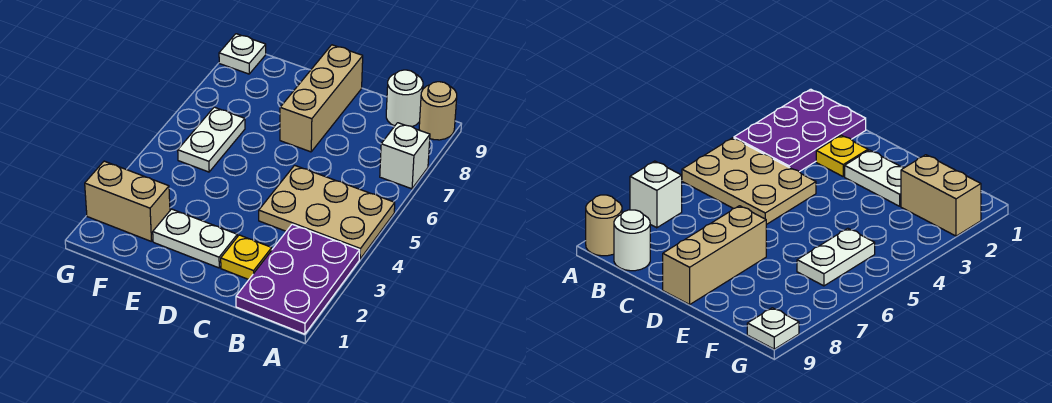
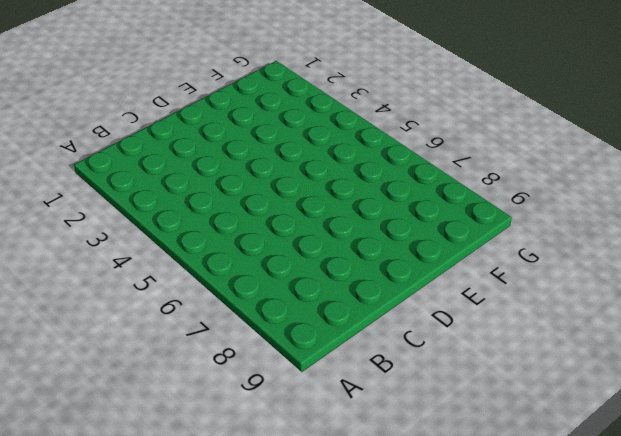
none -> purple 2x3 plate [236,224,360,334]
none -> tan 2x3 plate [259,165,395,259]

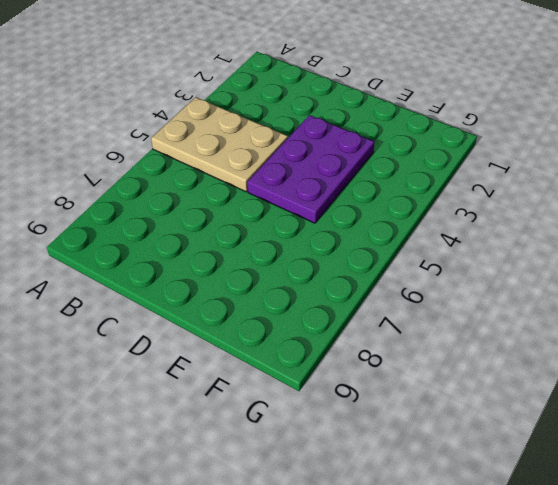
purple 2x3 plate [247,115,375,223] -> purple 2x3 plate moved to [236,224,360,334]
none -> white 1x1 brick [380,123,430,189]
none -> tan 1x1 round brick [419,82,457,140]

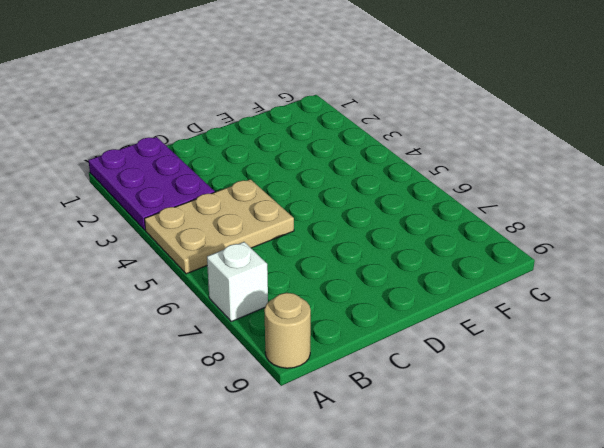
none -> white 1x1 round brick [386,70,423,127]
none -> yellow 1x1 plate [221,235,272,280]

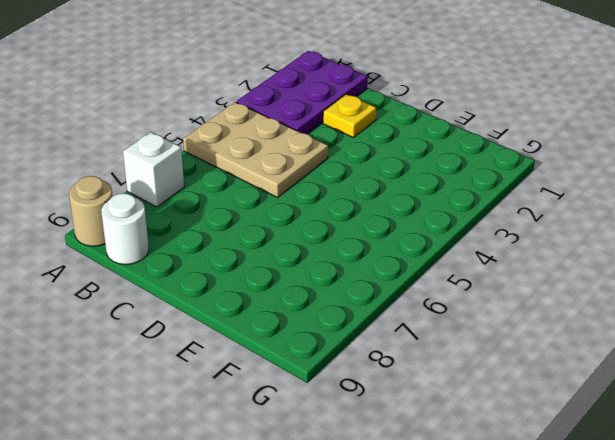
none -> white 1x2 plate [153,209,237,268]
none -> tan 1x3 brick [280,45,363,152]

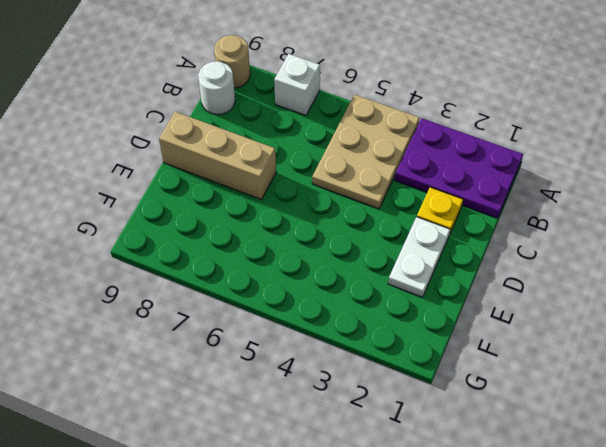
none -> tan 1x2 brick [85,161,170,242]
none -> white 1x2 plate [178,107,245,172]

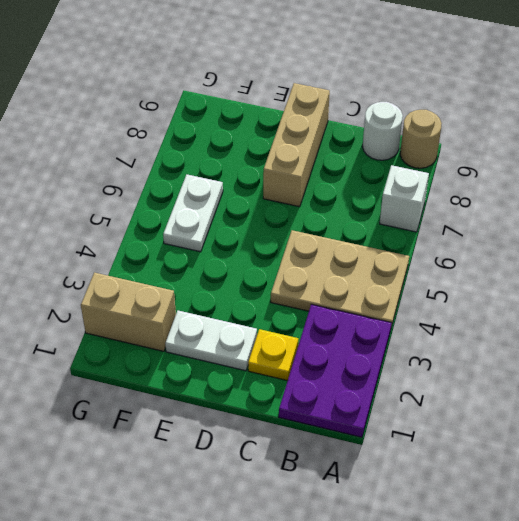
none -> white 1x1 plate [219,34,266,74]

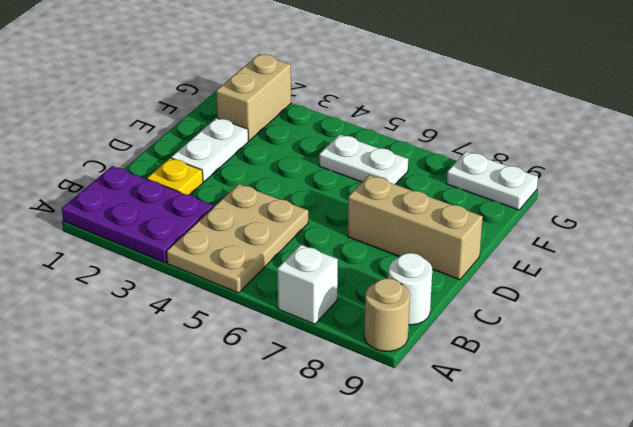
white 1x2 plate [447,152,538,210] -> white 1x1 plate [219,34,266,74]

